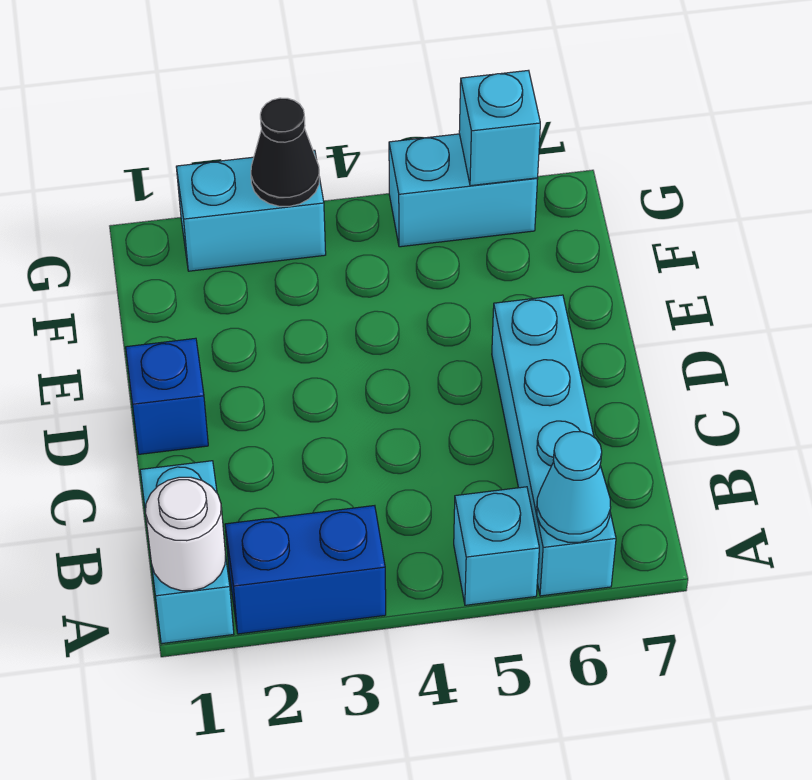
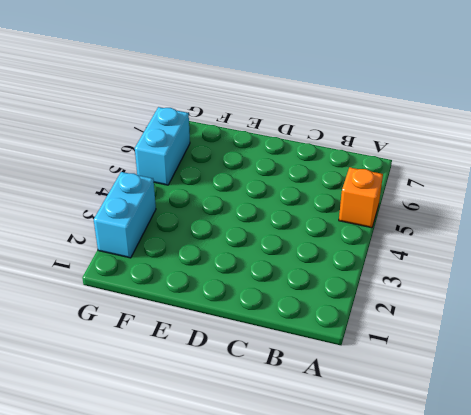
orange 1x1 brick [339,167,383,228] -> cyan 1x1 brick [454,487,539,605]
none -> cyan 1x2 brick [140,461,234,644]
none -> blue 1x2 brick [225,506,386,634]

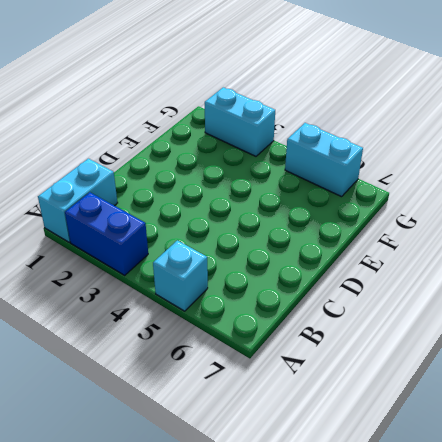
none -> cyan 1x4 brick [492,295,616,596]
none -> blue 1x1 brick [126,338,208,454]

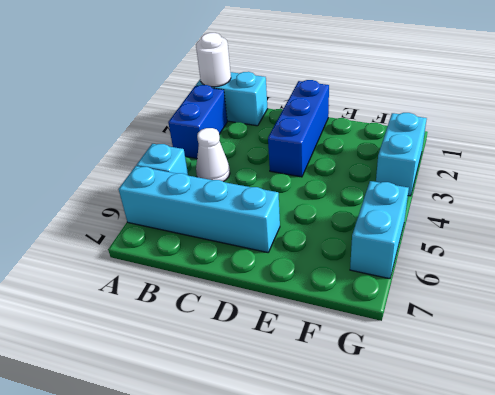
white 1x1 cone [196,128,230,182] -> none
blue 1x3 brick [268,80,329,177] -> blue 1x1 brick [126,338,208,454]
none -> cyan 1x1 cone [537,432,611,542]
none -> black 1x1 cone [251,98,319,206]

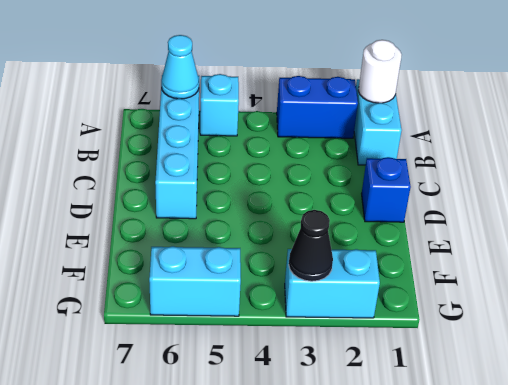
none -> cyan 1x1 brick [459,70,540,186]

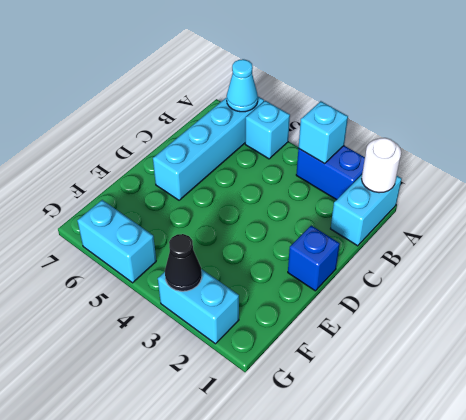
cyan 1x1 brick [299,101,348,164] -> cyan 1x1 brick moved to [459,70,540,186]

